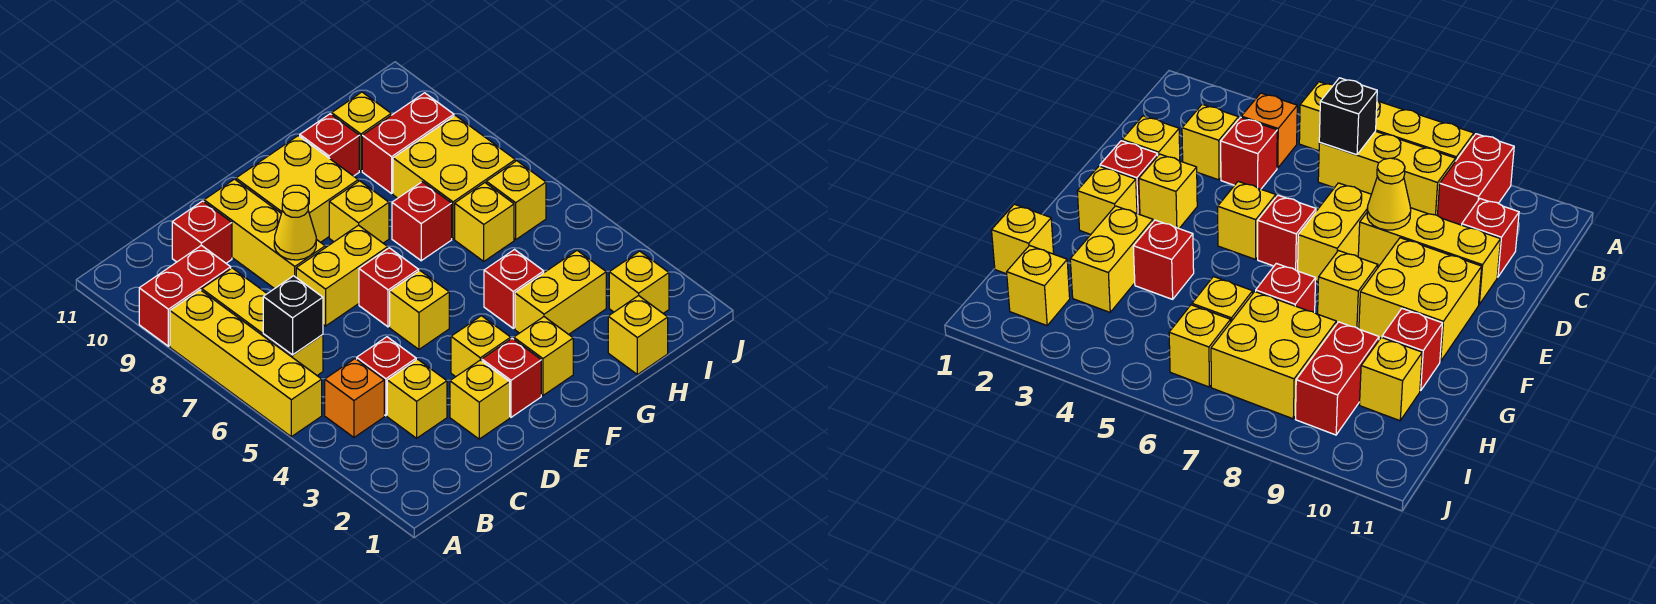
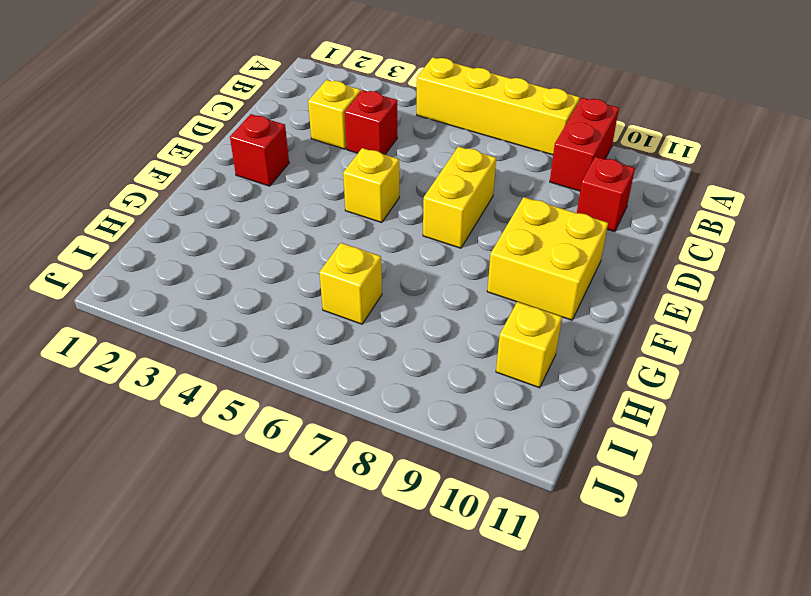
none -> orange 1x1 brick [325,359,384,437]
none -> yellow 1x3 brick [202,268,323,375]
none -> yellow 1x1 brick [450,360,510,439]
none -> yellow 1x3 brick [204,179,325,289]

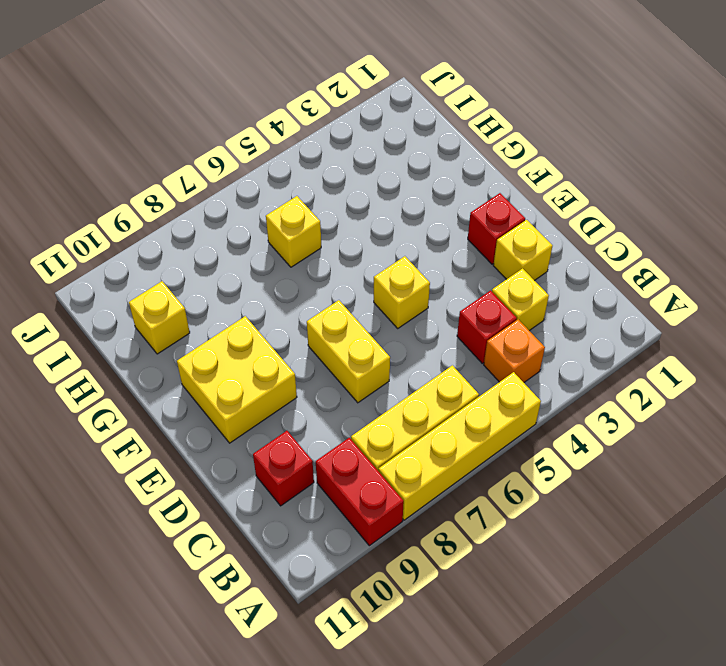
none -> yellow 1x3 brick [204,179,325,289]
none -> yellow 1x1 brick [451,316,511,377]
none -> red 1x1 brick [359,248,419,327]
none -> yellow 1x1 brick [514,317,573,395]

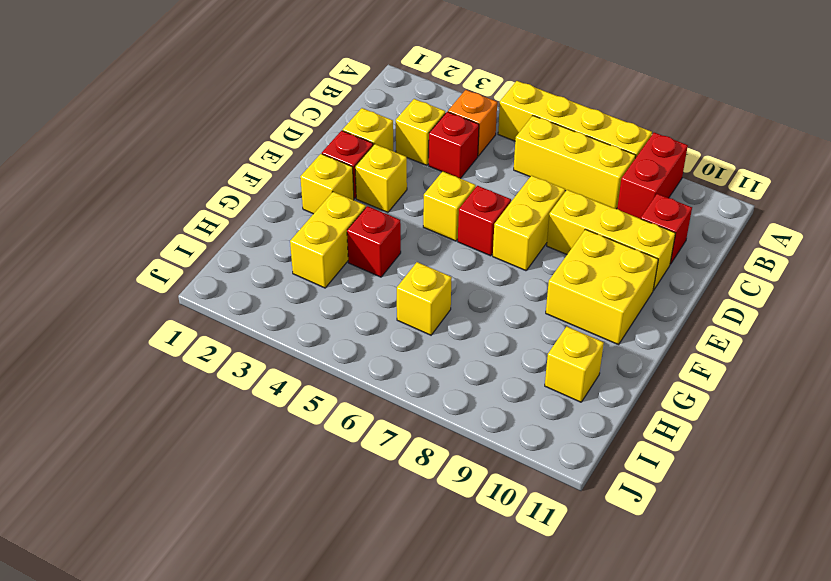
none -> yellow 1x1 brick [329,181,389,243]
none -> red 1x1 brick [392,182,452,261]
none -> red 1x1 brick [300,114,359,176]
none -> yellow 1x1 brick [608,295,668,375]

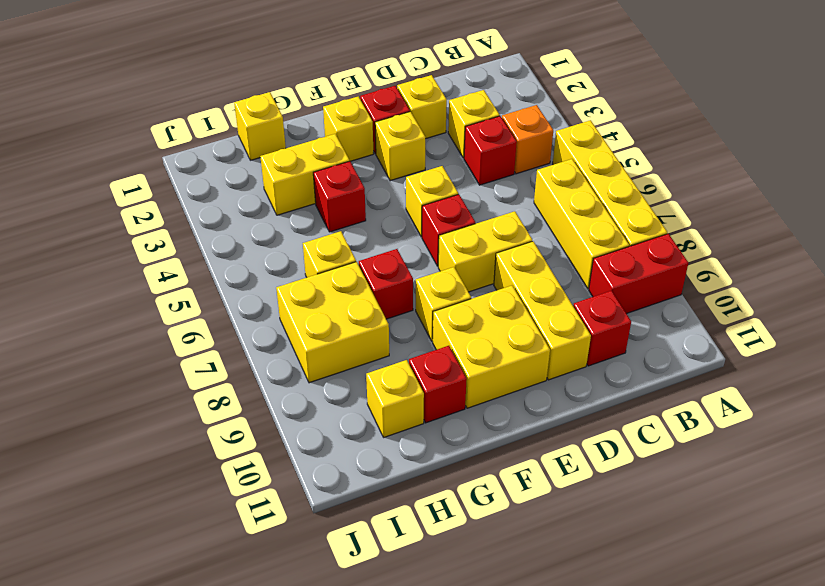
none -> red 1x2 brick [362,93,454,194]
none -> yellow 1x1 brick [609,251,669,313]
none -> yellow 1x1 brick [486,161,546,240]
none -> black 1x1 brick [263,276,323,355]

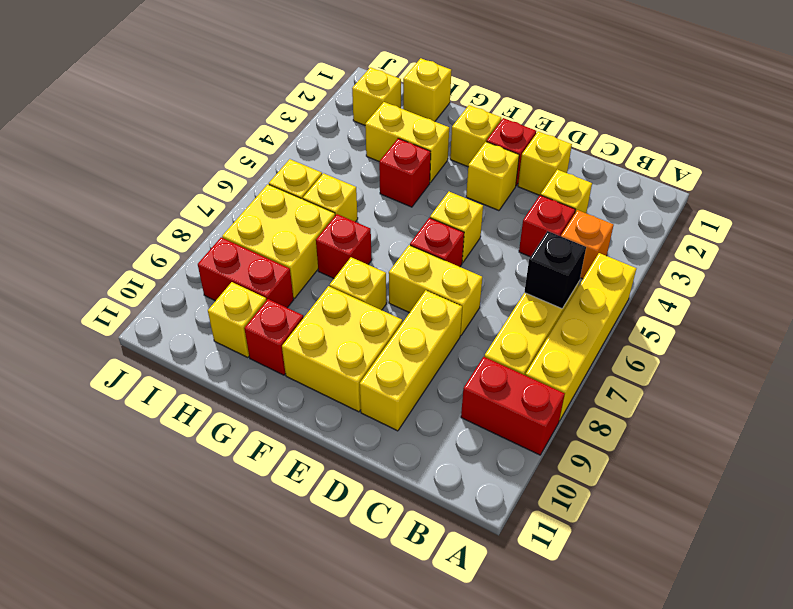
none -> red 1x1 brick [172,201,232,263]
none -> yellow 1x1 cone [274,192,316,260]

